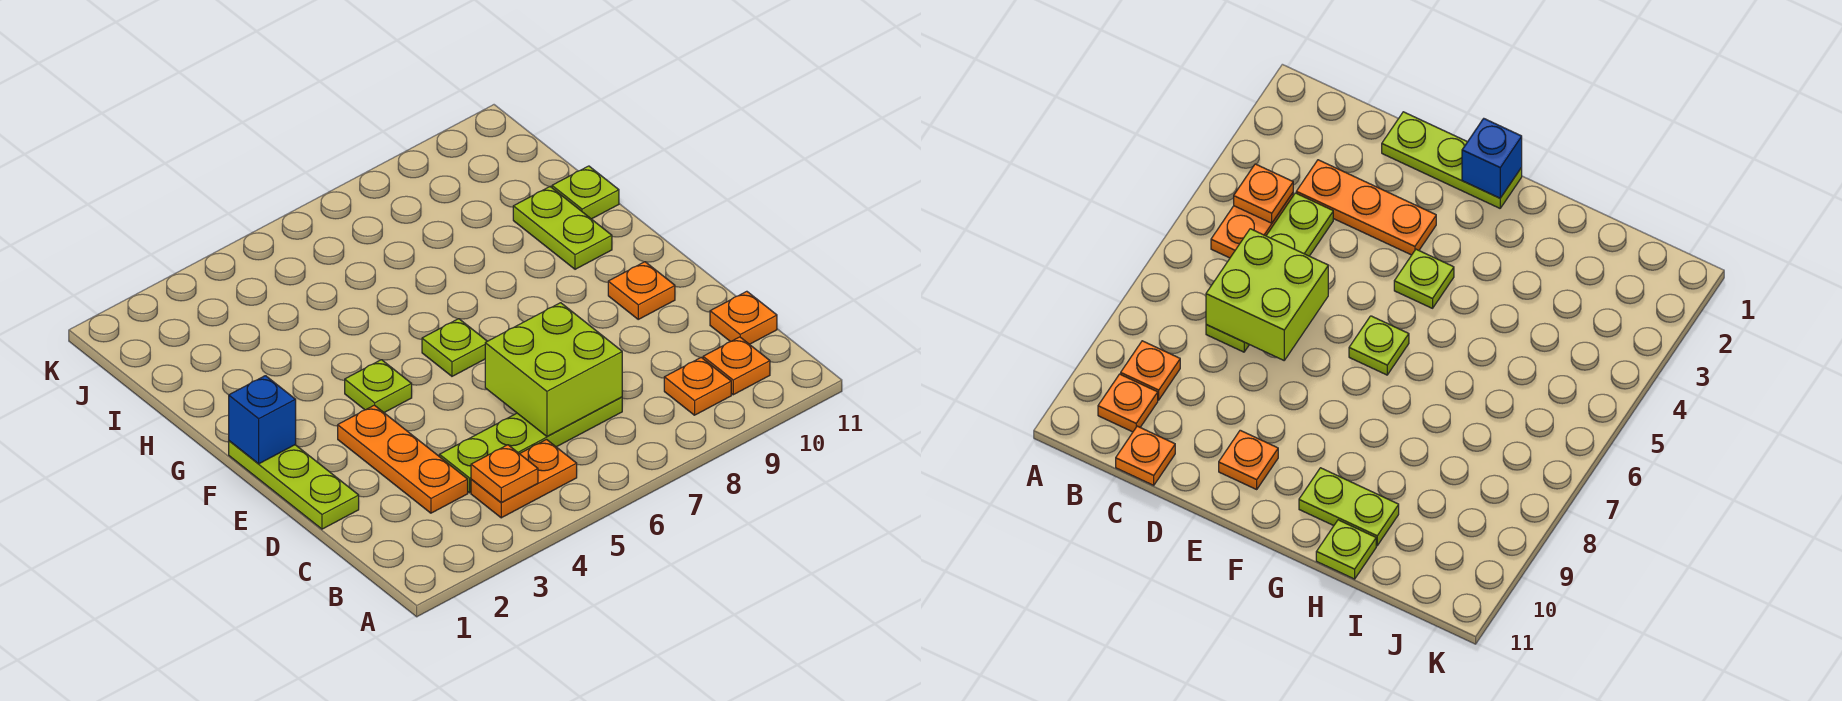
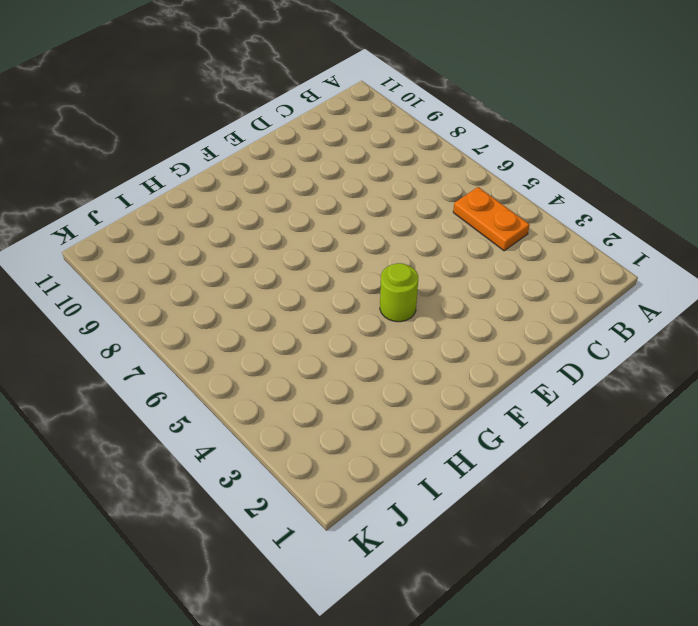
lime 1x1 round brick [380,263,418,322] -> lime 1x1 plate [345,360,412,413]
none -> orange 1x1 plate [664,358,731,415]
none -> orange 1x1 plate [703,337,770,395]
none -> orange 1x3 plate [338,405,468,513]

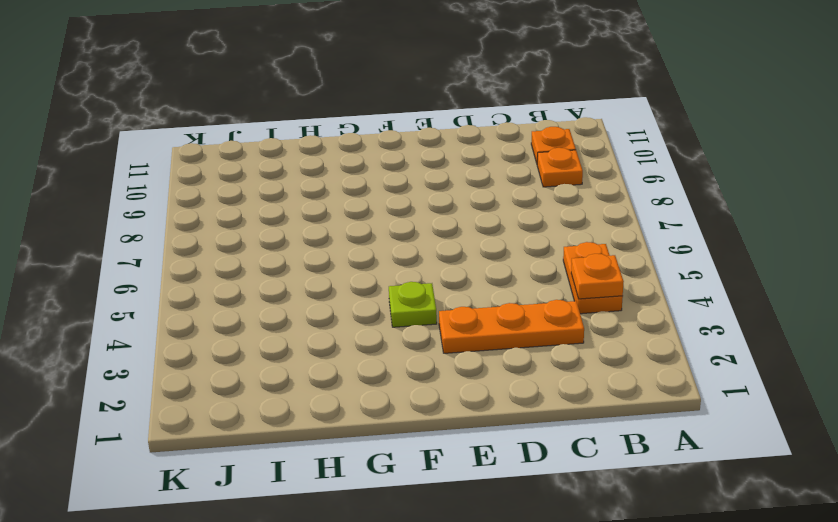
none -> lime 1x4 plate [439,397,622,493]
none -> orange 1x1 plate [710,291,777,344]
none -> lime 1x3 plate [229,441,359,529]

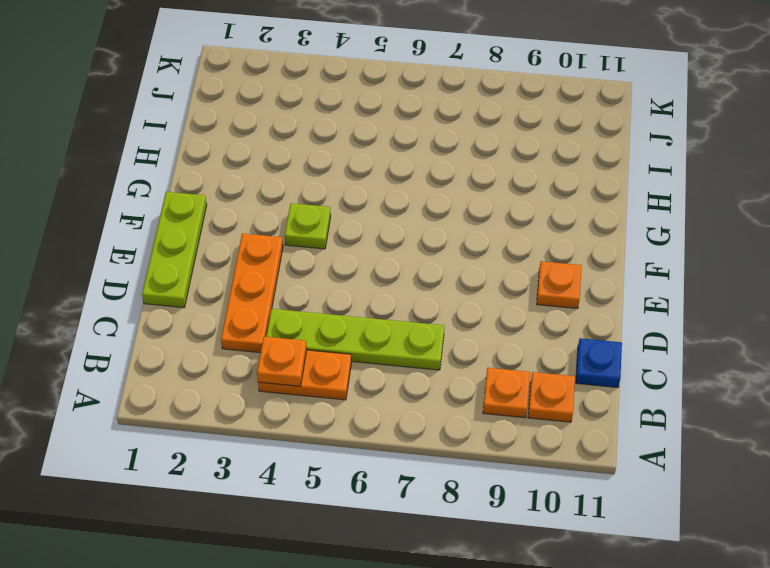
blue 1x1 plate [576,338,622,388] -> orange 1x1 plate [710,291,777,344]
none -> lime 1x1 plate [422,319,487,376]
none -> lime 1x2 plate [513,187,612,269]
none -> lime 1x1 plate [552,166,619,219]

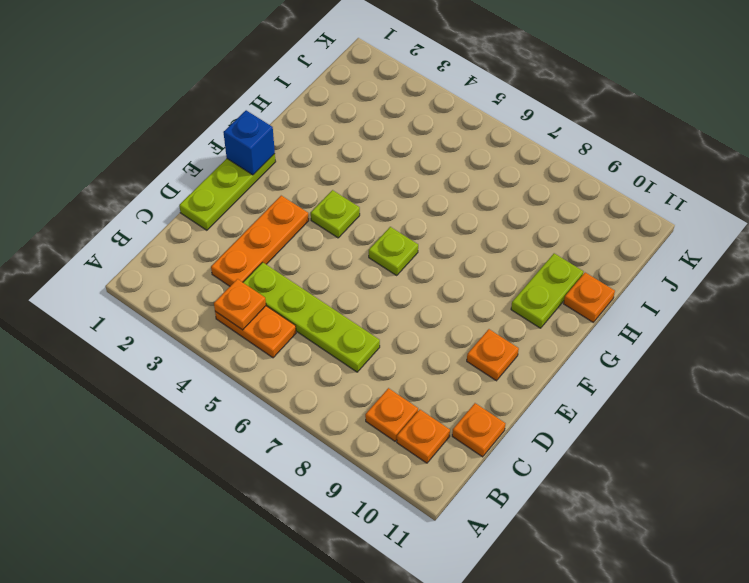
orange 1x1 plate [564,273,615,322] -> lime 1x1 plate [552,166,619,219]
none -> lime 2x2 brick [485,303,622,436]

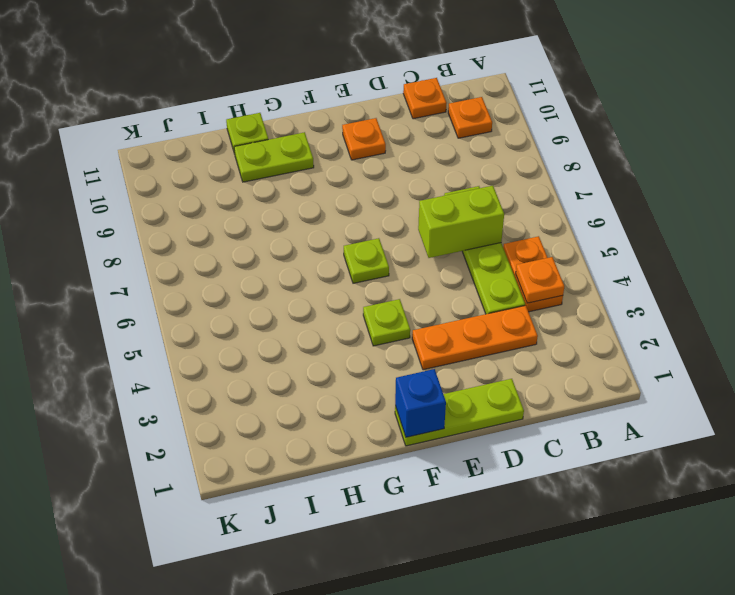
lime 1x2 brick [418,186,504,258] -> lime 2x2 brick [485,303,622,436]
none -> orange 1x1 plate [664,358,731,415]

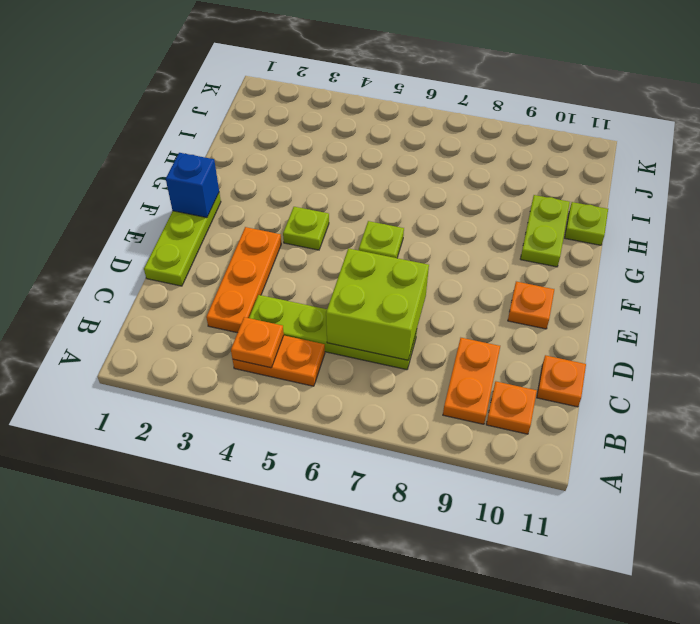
orange 1x2 plate [443,338,500,424] -> orange 1x1 plate [664,358,731,415]

